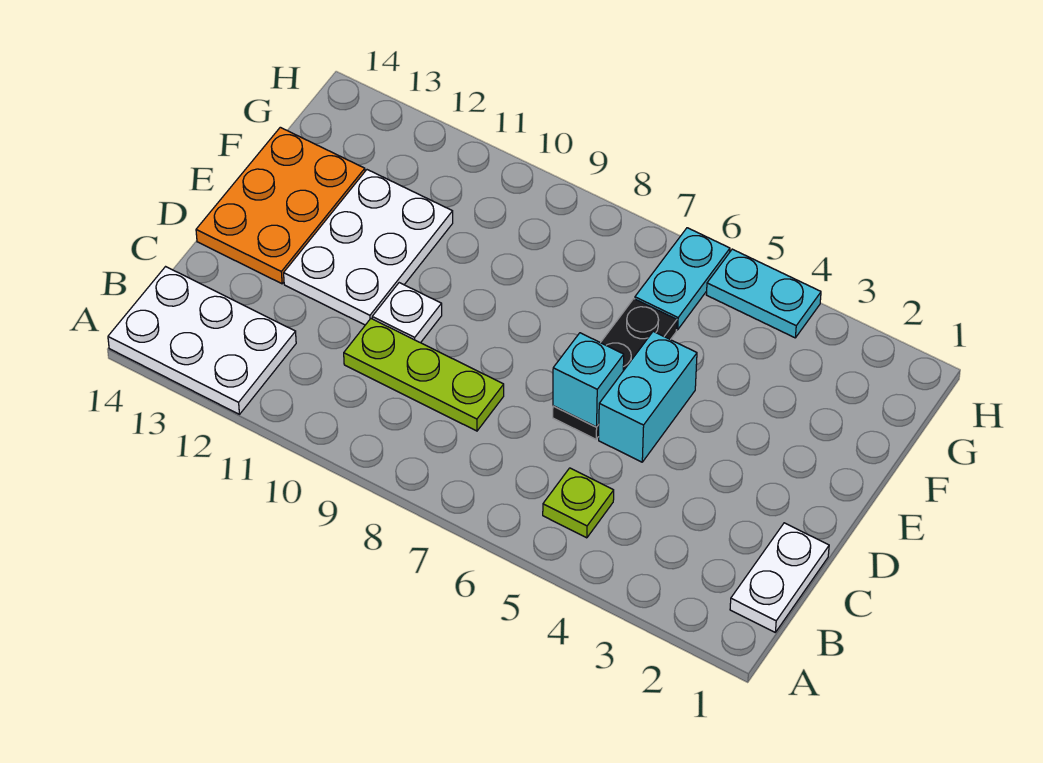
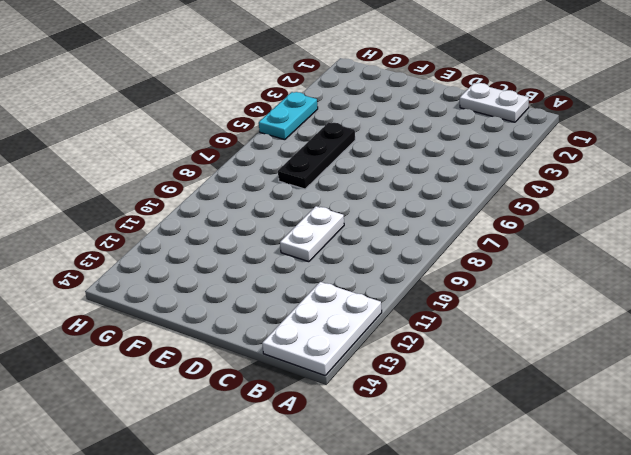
white 1x2 plate [280,206,344,262] -> white 1x1 plate [372,283,442,343]
black 1x3 plate [278,122,355,189] -> black 1x3 plate turned to [553,299,677,439]
none -> lime 1x1 plate [543,468,614,538]
none -> lime 1x3 plate [344,319,504,431]
none -> cyan 1x2 brick [599,331,697,462]

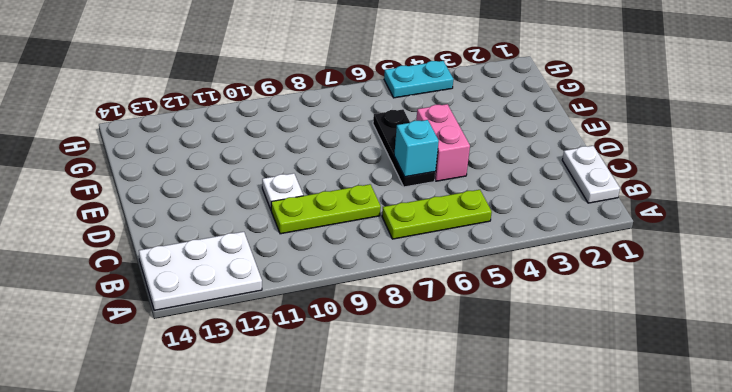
lime 1x3 plate [382,190,492,239] -> lime 1x1 plate [543,468,614,538]
pink 1x2 brick [416,104,470,181] -> cyan 1x2 brick [599,331,697,462]
none -> white 2x3 plate [284,170,453,325]
none -> orange 2x3 plate [196,127,365,284]
none -> cyan 1x2 plate [635,228,730,330]

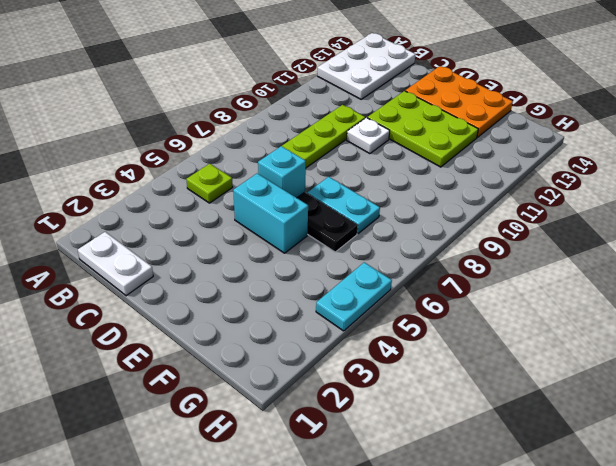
lime 2x3 plate [367,91,478,167] -> white 2x3 plate [284,170,453,325]
cyan 1x2 plate [307,177,380,234] -> cyan 1x2 plate moved to [635,228,730,330]

